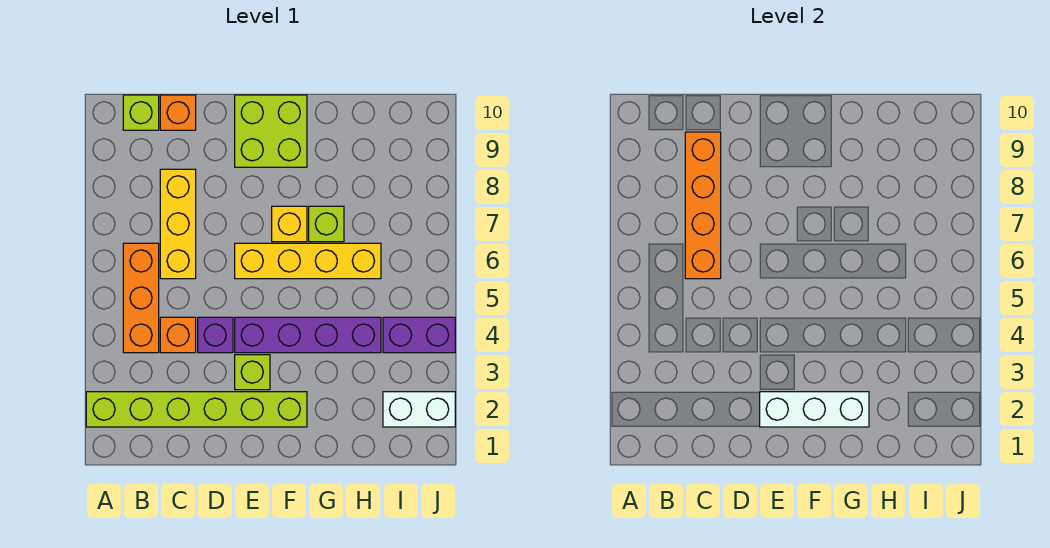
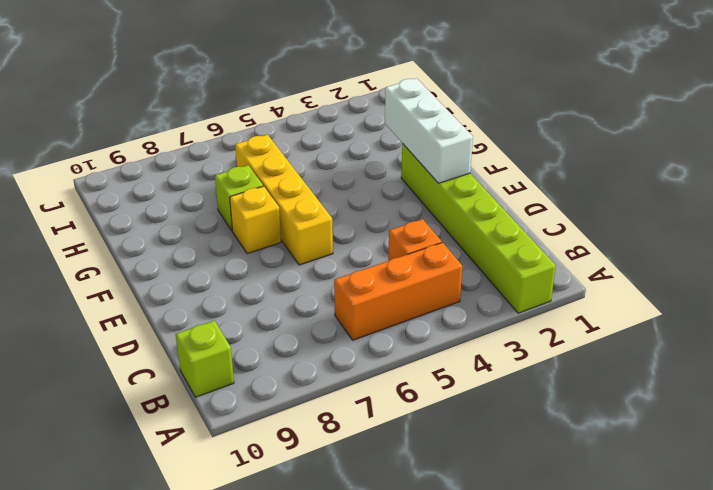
none -> yellow 1x3 brick [160,169,196,279]
none -> orange 1x1 brick [160,95,196,130]
none -> purple 1x1 brick [198,317,233,353]

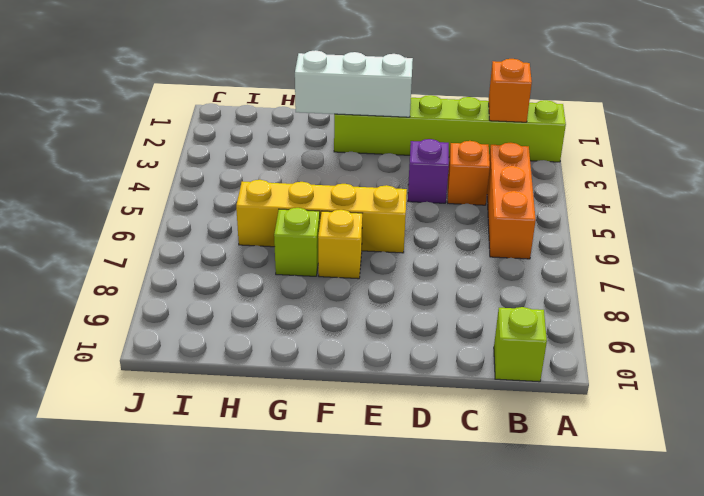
orange 1x1 brick [489,59,532,122] -> orange 1x1 brick moved to [160,95,196,130]
none -> yellow 1x3 brick [160,169,196,279]
none -> lime 1x1 brick [235,355,270,390]
none -> purple 1x4 brick [235,317,381,353]

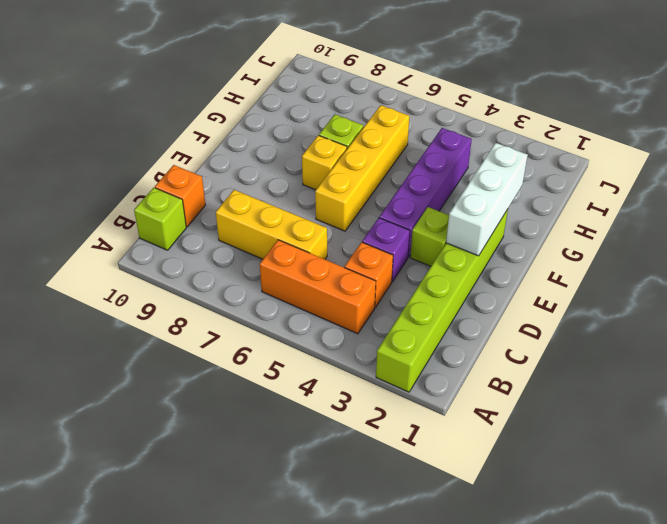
none -> lime 2x2 brick [235,95,307,167]
none -> white 1x2 brick [383,392,455,427]
none -> purple 1x2 brick [383,317,455,353]

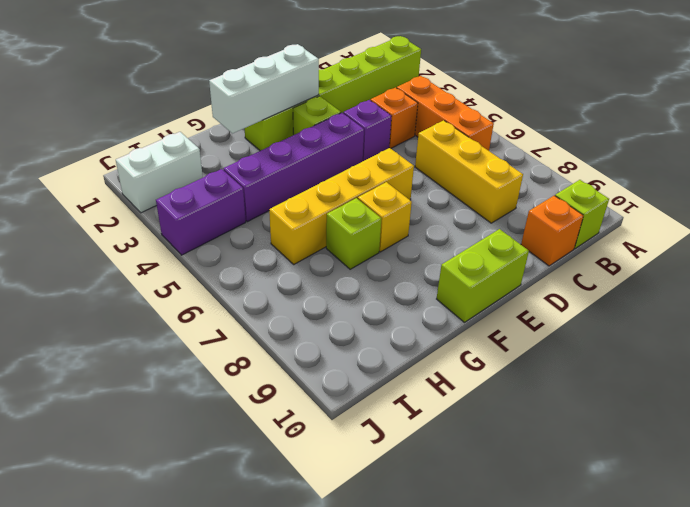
lime 1x2 brick [437,229,529,322] -> lime 2x2 brick [235,95,307,167]
none -> orange 1x4 brick [685,132,721,279]

